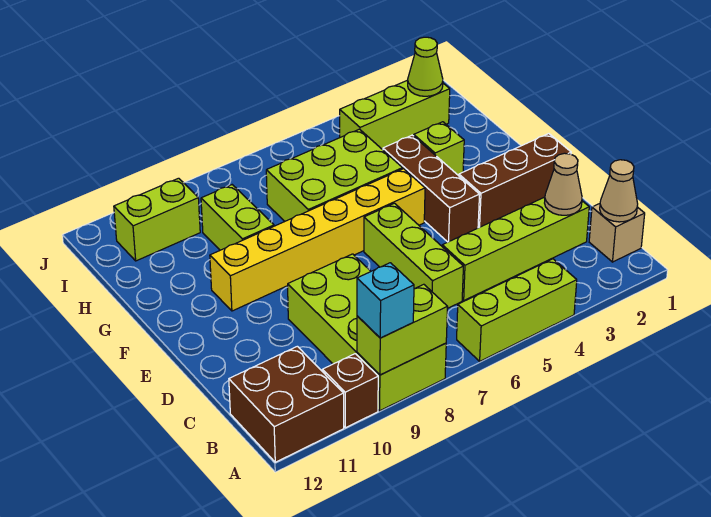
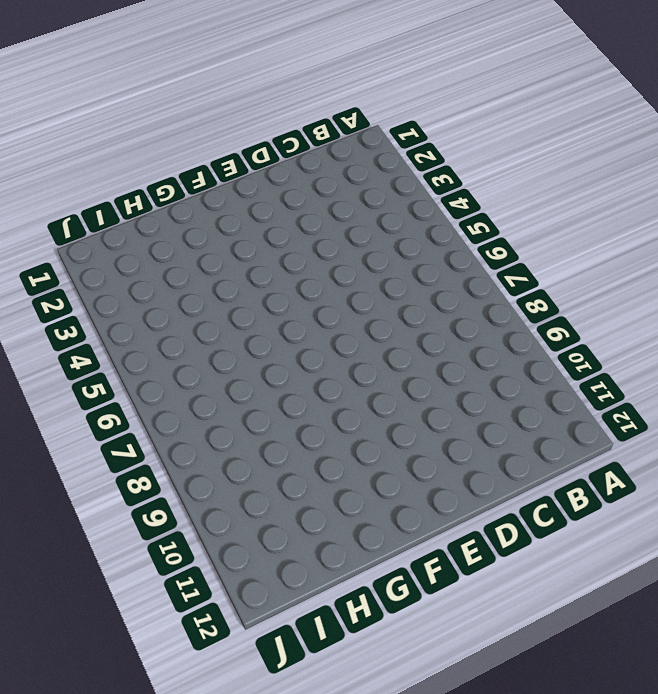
none -> lime 1x3 brick [457,259,577,361]
none -> lime 2x4 brick [288,254,446,411]
none -> brown 1x1 brick [322,354,378,428]

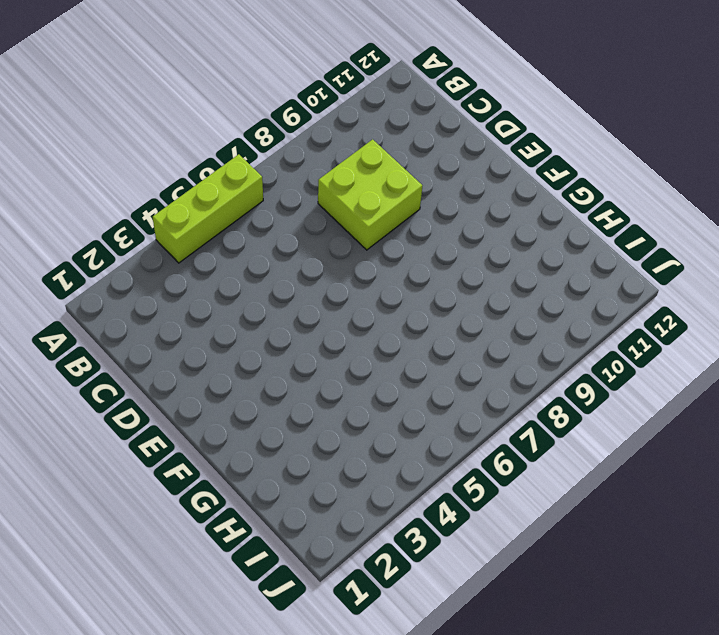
lime 2x2 brick [318,139,422,250] -> lime 2x4 brick [288,254,446,411]
none -> brown 1x1 brick [322,354,378,428]
none -> brown 2x2 brick [229,346,344,462]
none -> tan 1x1 brick [589,204,645,262]

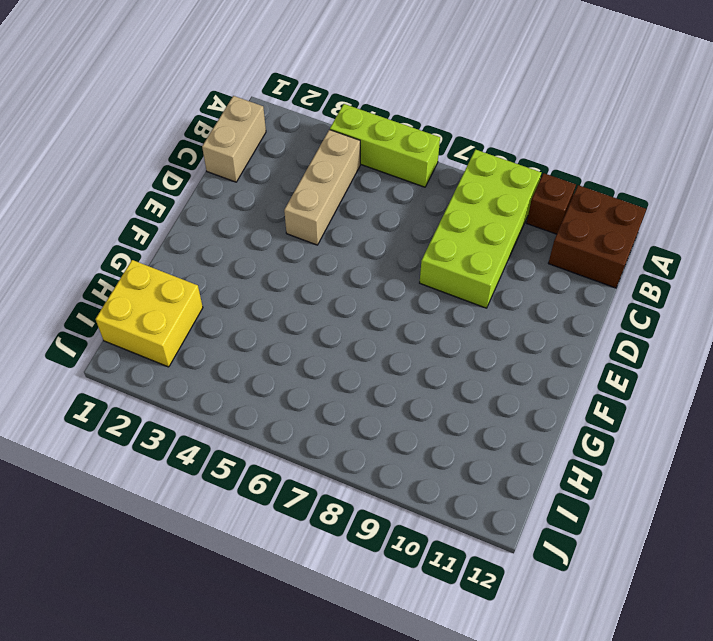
tan 1x2 brick [202,96,266,182] -> tan 1x1 brick [589,204,645,262]
tan 1x3 brick [284,130,360,245] -> lime 1x4 brick [442,197,589,300]
yellow 2x2 brick [96,260,203,367] -> lime 1x3 brick [340,80,450,150]
none -> lime 1x3 brick [364,203,463,309]
none -> brown 1x3 brick [459,134,571,228]
none -> brown 1x3 brick [383,135,480,242]

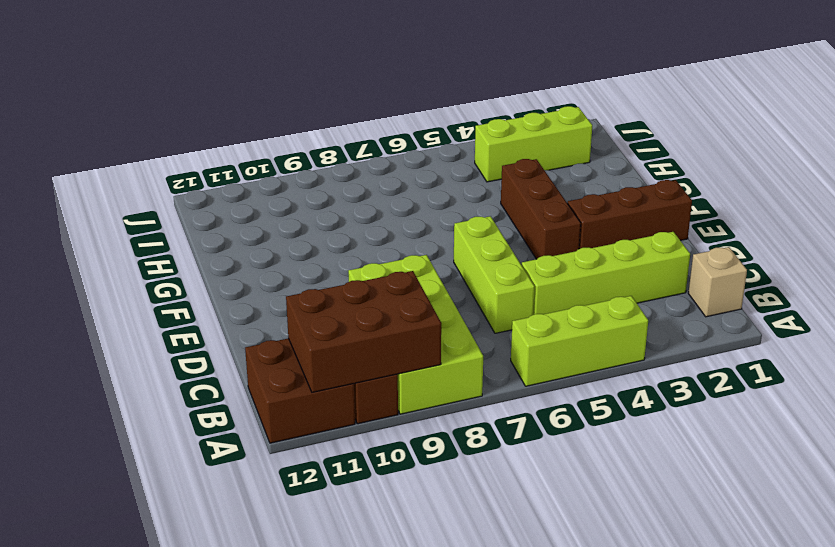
brown 2x3 brick [286,271,441,392] -> lime 1x2 brick [357,284,448,375]
none -> yellow 1x6 brick [210,169,425,311]
none -> lime 1x1 brick [414,122,464,176]
none -> lime 2x3 brick [266,129,402,221]

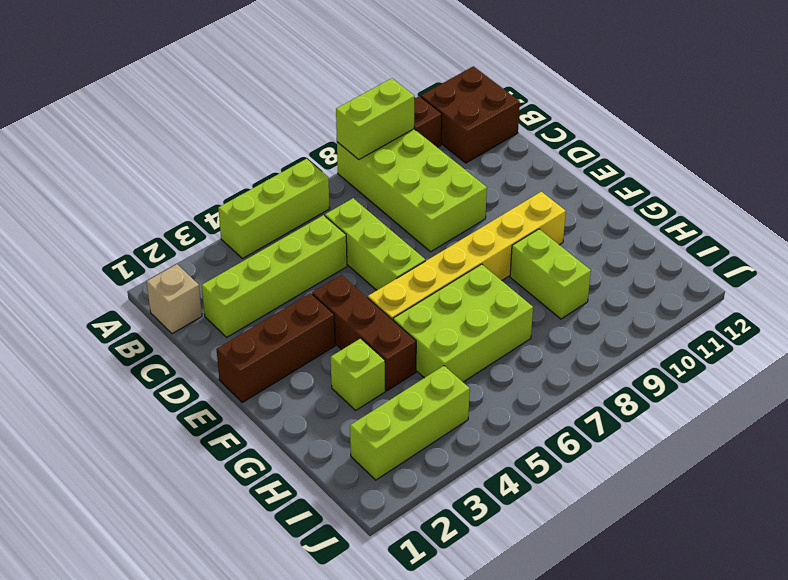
none -> lime 1x2 brick [114,178,200,261]
none -> tan 1x1 cone [600,160,638,222]
none -> tan 1x1 cone [545,153,582,215]

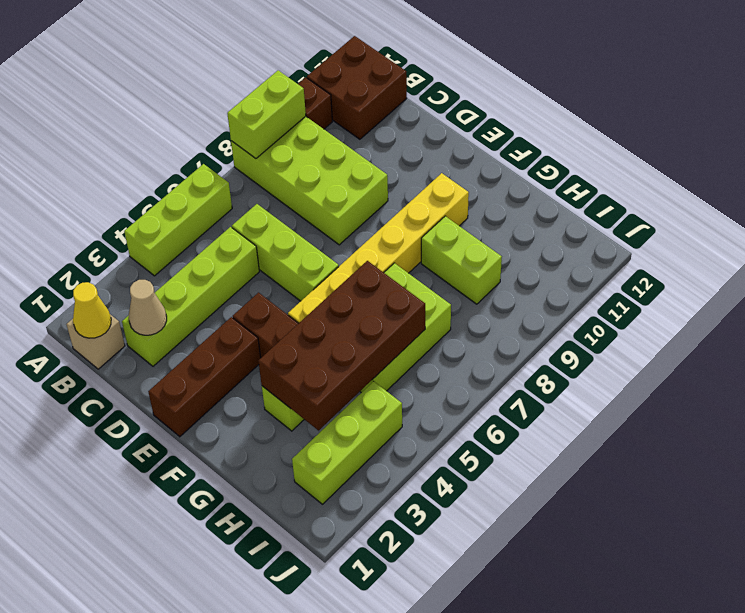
yellow 1x1 cone [73,282,111,338] -> tan 1x1 cone [600,160,638,222]
brown 2x4 brick [258,261,425,430] -> none
none -> lime 1x2 brick [114,178,200,261]
none -> lime 1x1 cone [408,37,443,96]
none -> cyan 1x1 brick [357,263,414,338]

